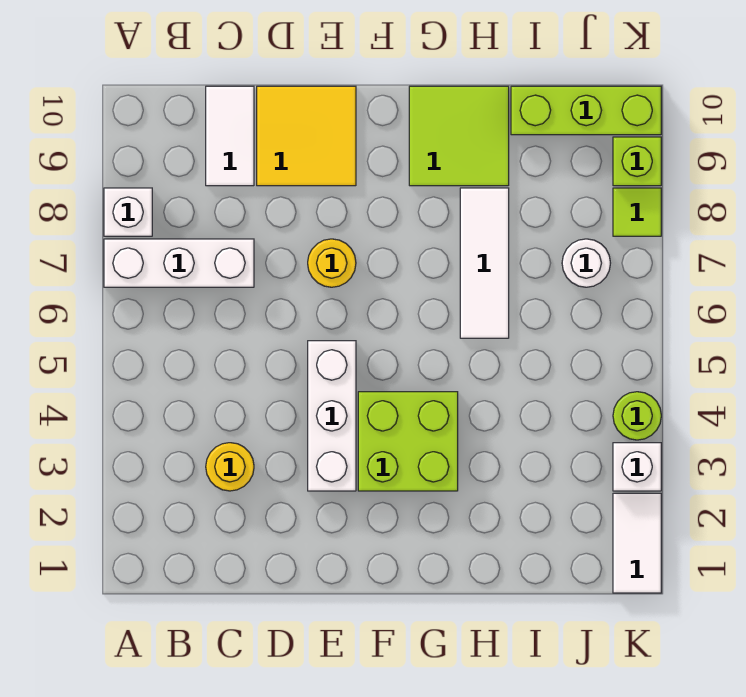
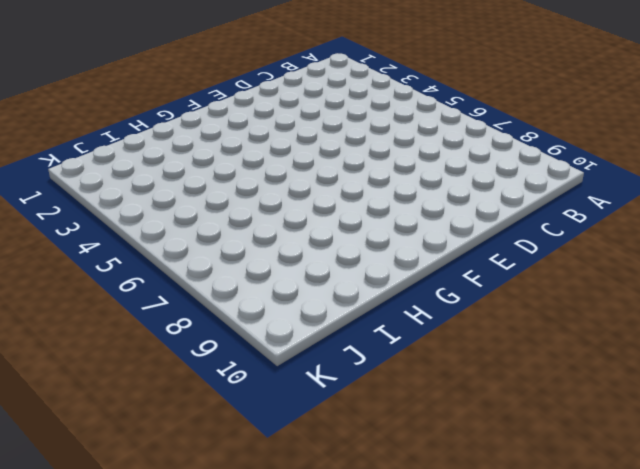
none -> white 1x3 brick [104,239,254,287]
none -> white 1x1 brick [104,188,152,236]
none -> yellow 1x1 round brick [206,443,254,491]

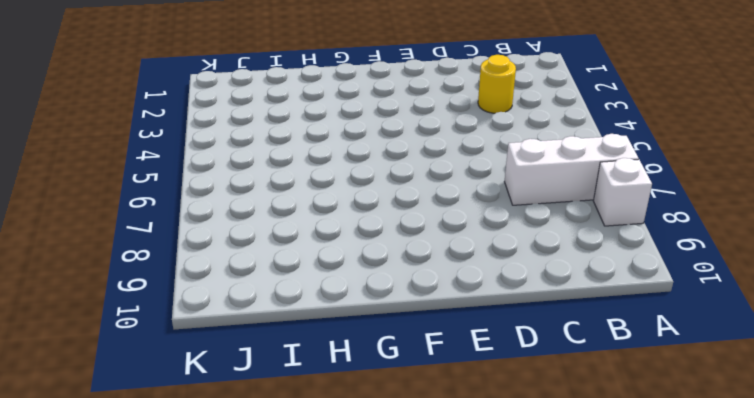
none -> white 1x2 tile [206,86,254,186]
none -> yellow 2x2 tile [257,86,356,186]
none -> white 1x3 brick [308,341,356,491]

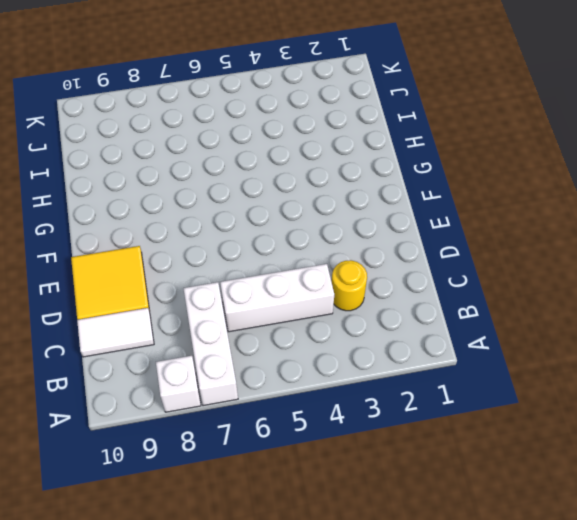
white 1x3 brick [220,264,334,332] -> white 1x3 brick moved to [308,341,356,491]
none -> yellow 1x1 round brick [308,239,356,287]
none -> lime 2x2 brick [358,392,458,491]
none -> lime 2x2 tile [409,86,509,186]

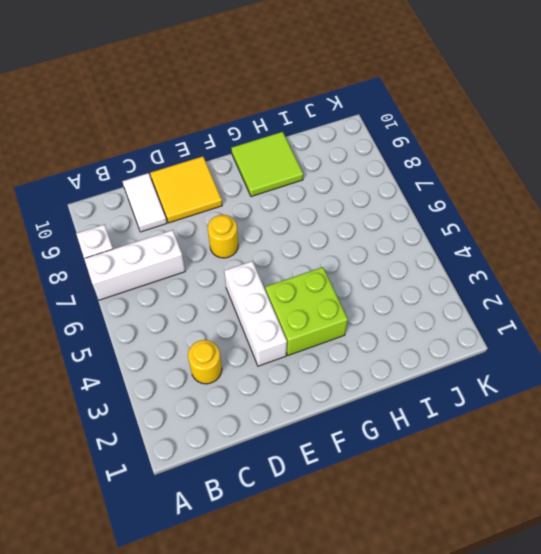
none -> white 1x3 tile [460,188,509,338]
none -> lime 1x3 brick [511,86,661,135]
none -> white 1x1 round brick [562,239,610,287]

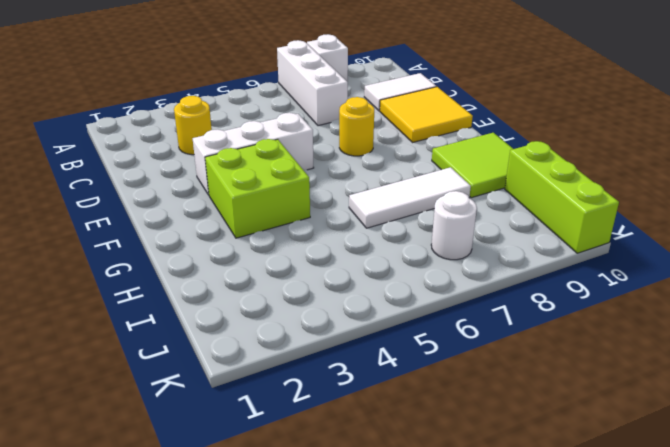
none -> white 1x2 tile [613,493,661,593]
none -> white 1x1 brick [613,443,661,491]
none -> lime 1x1 round brick [613,392,661,440]

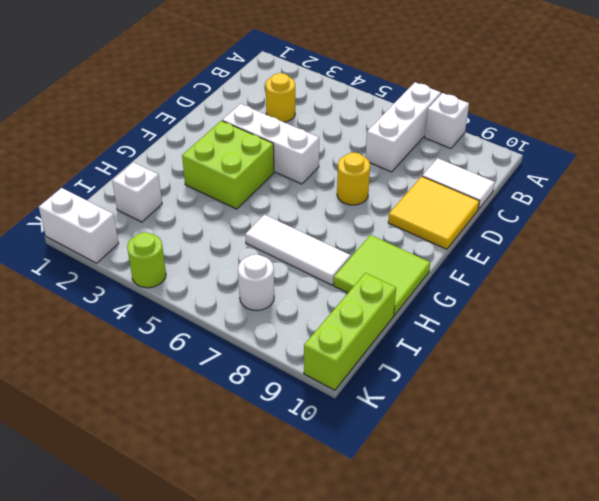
white 1x1 brick [112,162,162,222] -> white 1x1 brick moved to [613,443,661,491]
white 1x2 brick [39,188,119,263] -> white 1x2 tile [613,493,661,593]
none -> lime 1x1 tile [613,188,661,236]
none -> lime 1x1 brick [613,137,661,186]

